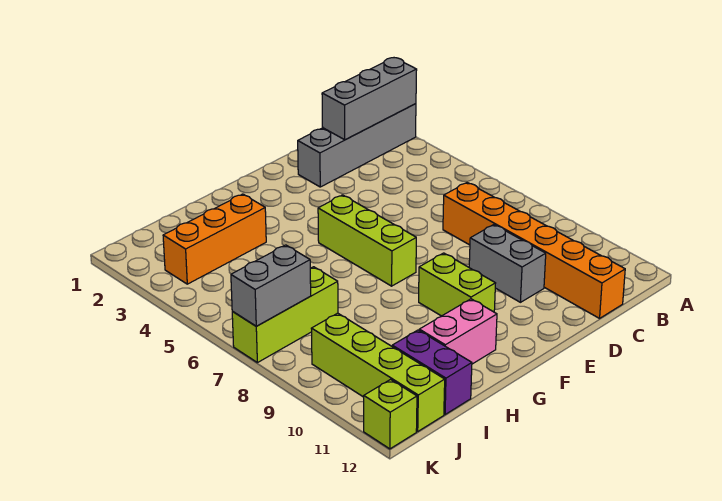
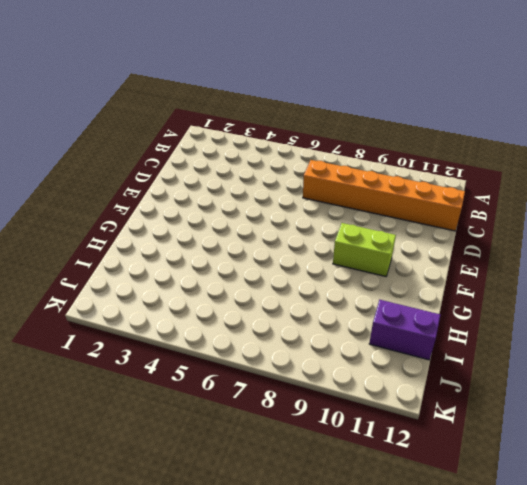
none -> grey 1x4 brick [298,104,416,187]
none -> grey 1x2 brick [469,225,546,302]
none -> lime 1x3 brick [318,195,416,286]

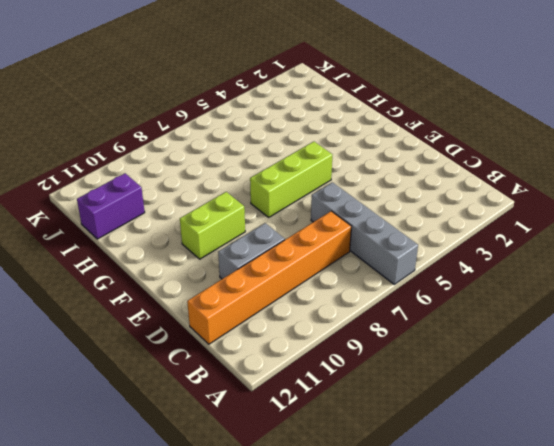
grey 1x4 brick [311,182,418,284] -> grey 1x4 brick moved to [298,104,416,187]
none -> pink 1x2 brick [419,299,497,364]
none -> orange 1x3 brick [163,194,266,284]
none -> lime 1x3 brick [232,267,338,363]

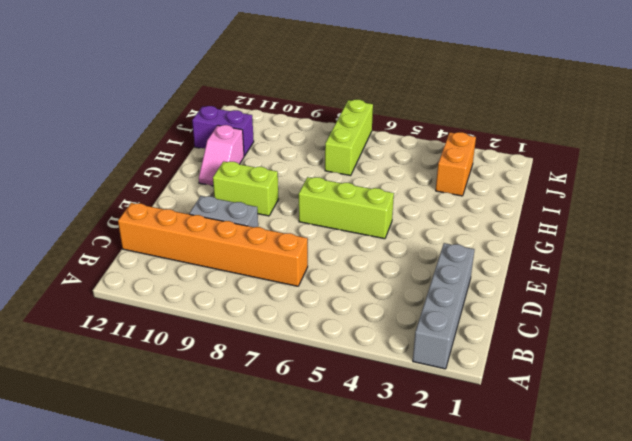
pink 1x2 slope [199,125,244,186] -> pink 1x2 brick [419,299,497,364]
orange 1x2 brick [436,132,476,196] -> orange 1x3 brick [163,194,266,284]
none -> lime 1x4 brick [311,313,445,431]
none -> lime 1x1 brick [364,380,417,449]
none -> grey 1x3 brick [322,58,417,140]

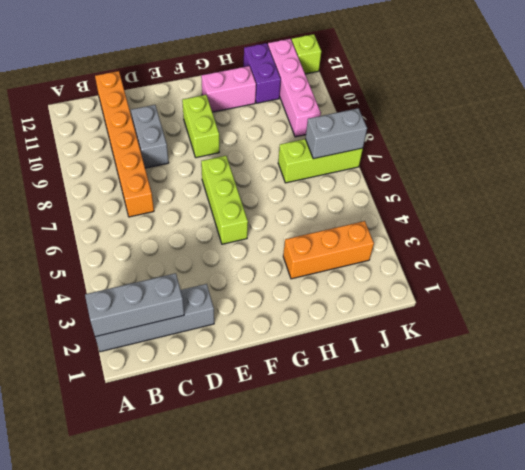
pink 1x4 brick [268,39,321,137] -> lime 1x4 brick [311,313,445,431]

